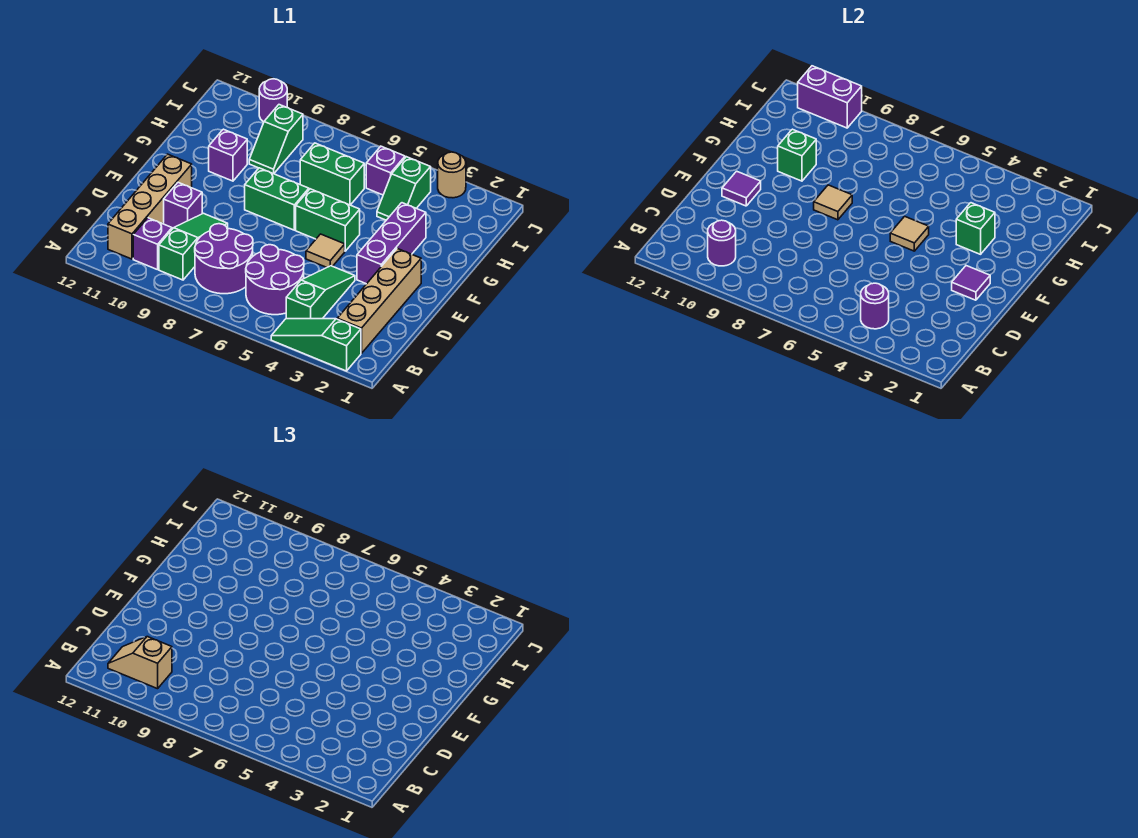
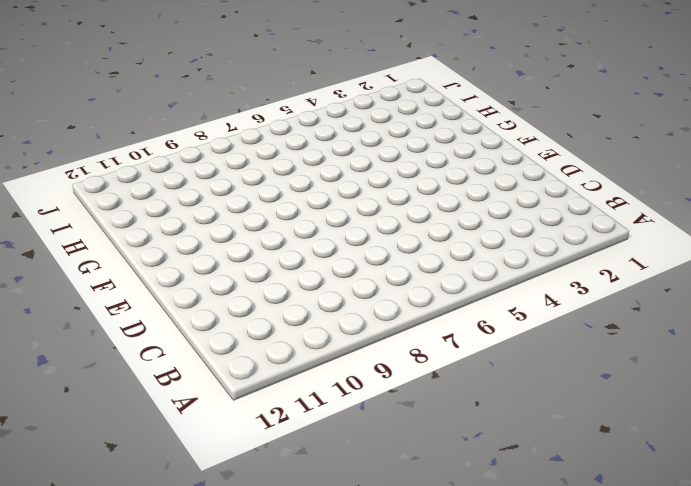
none -> green 1x3 slope [271,319,361,371]
none -> tan 1x4 brick [337,249,421,353]
none -> green 1x3 slope [286,266,355,319]
none -> purple 2x2 round brick [246,245,304,315]

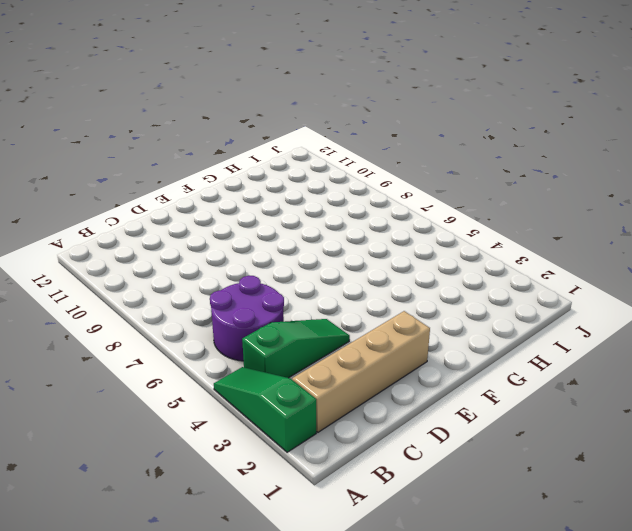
none -> purple 2x2 round brick [195,224,253,294]
none -> green 1x3 slope [159,213,228,280]
none -> purple 1x1 brick [133,218,172,270]
none -> tan 1x4 brick [108,154,192,259]

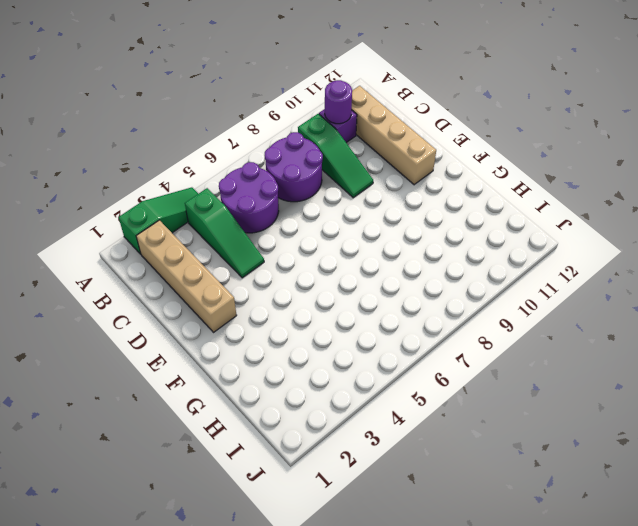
none -> purple 1x1 brick [164,183,202,228]
none -> purple 1x3 brick [357,203,426,284]
none -> tan 1x1 tile [306,234,345,268]
none -> green 1x2 brick [296,189,360,251]

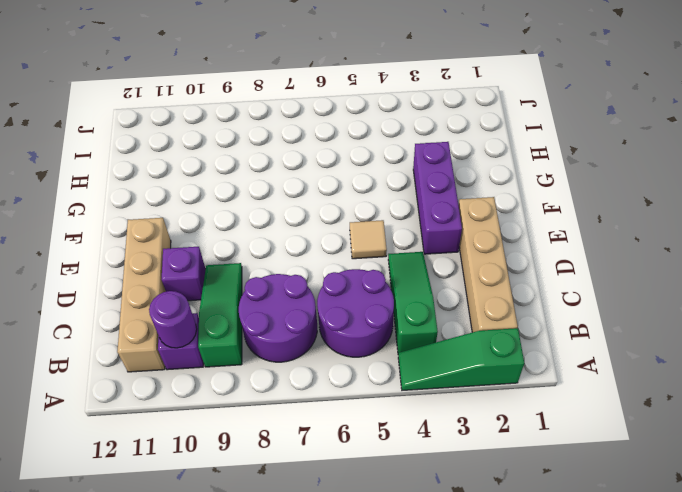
none -> green 1x2 brick [296,189,360,251]
none -> green 1x2 brick [245,168,309,230]
none -> purple 1x1 brick [209,129,247,181]
none -> green 1x2 slope [377,157,431,220]

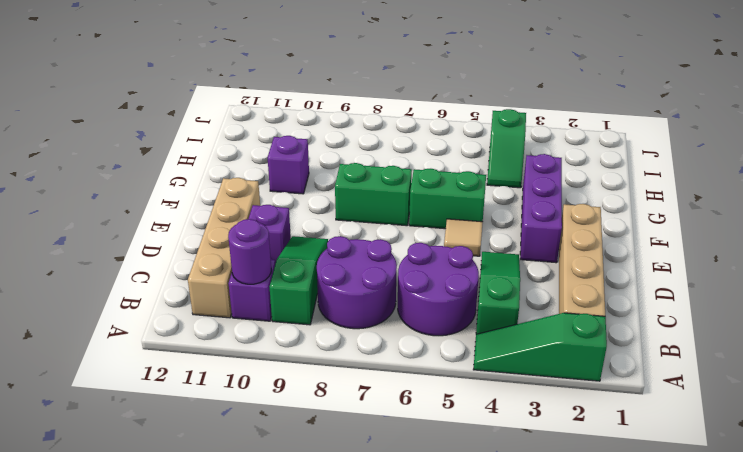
none -> green 1x2 brick [300,143,364,205]
none -> green 1x2 slope [249,105,303,174]
none -> purple 1x1 brick [366,146,405,195]
none -> tan 1x1 round brick [438,152,466,198]

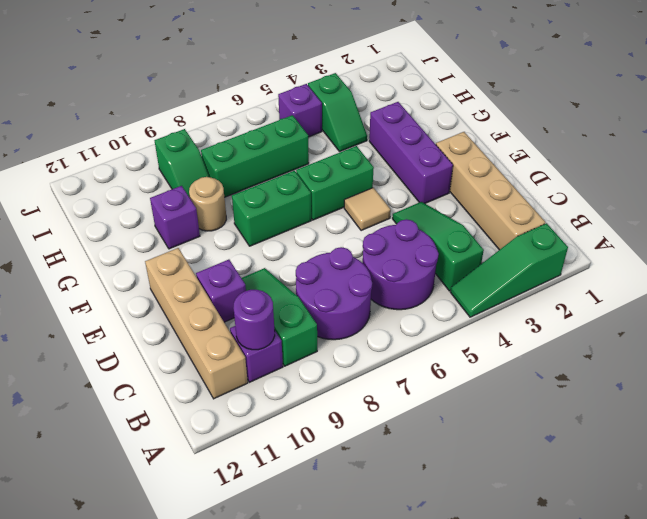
tan 1x1 round brick [189,177,226,231] -> tan 1x1 round brick moved to [438,152,466,198]
green 1x3 brick [201,115,309,197] -> green 1x2 brick [300,143,364,205]
none -> purple 1x1 round brick [259,79,287,122]
none -> purple 1x1 round brick [861,283,889,329]
none -> purple 1x1 tile [952,266,990,300]
none -> purple 1x1 tile [722,171,761,206]

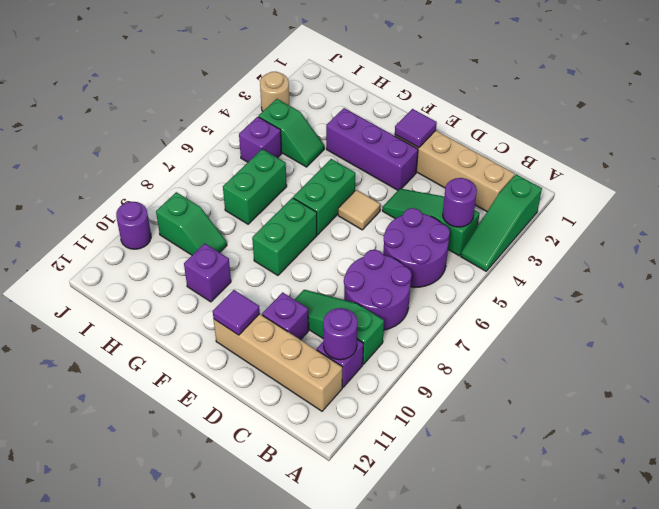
none -> tan 1x1 tile [890,216,929,251]
none -> tan 1x1 tile [814,185,852,220]
none -> green 1x1 brick [956,203,995,254]
none -> green 1x1 brick [778,129,816,181]

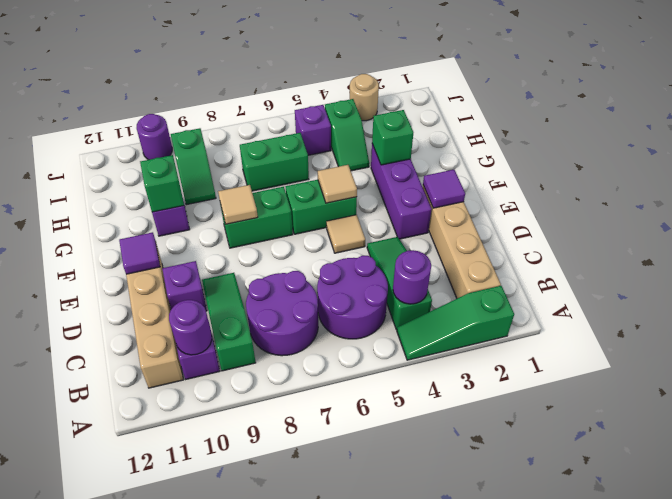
none -> purple 1x2 brick [798,66,862,128]
none -> tan 1x2 slope [108,637,172,689]

